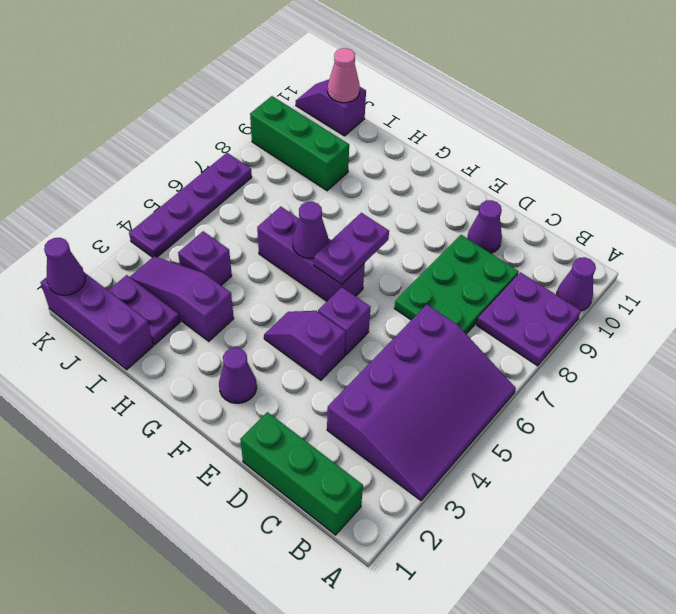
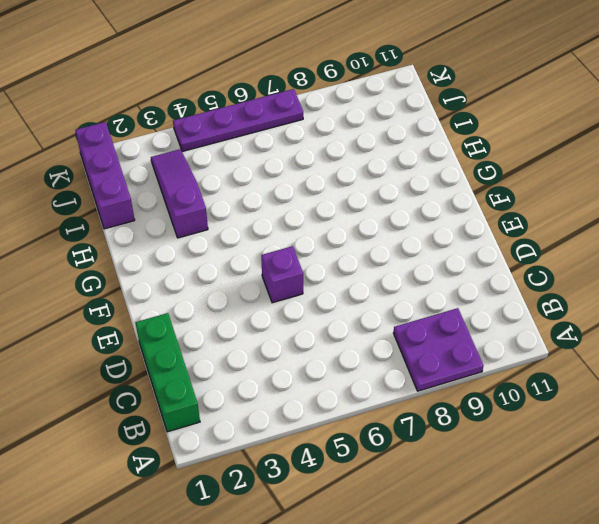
none -> purple 3x4 slope [327,305,516,500]
none -> purple 1x1 cone [557,257,596,311]
none -> green 2x3 plate [395,235,519,334]

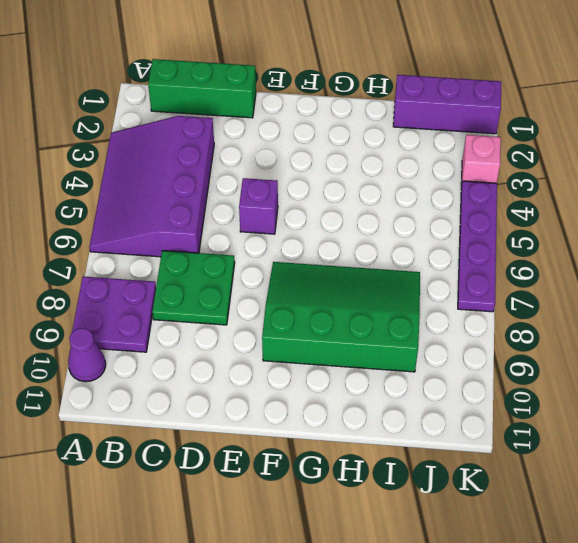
green 2x2 plate [152,251,235,325] -> green 2x3 plate [395,235,519,334]
green 3x4 slope [262,262,420,372] -> green 1x3 brick [250,96,349,191]
pink 1x1 brick [461,135,501,186] -> none
none -> purple 1x1 cone [467,200,502,253]
none -> purple 1x2 slope [264,311,346,380]
none -> purple 1x1 cone [219,348,257,403]

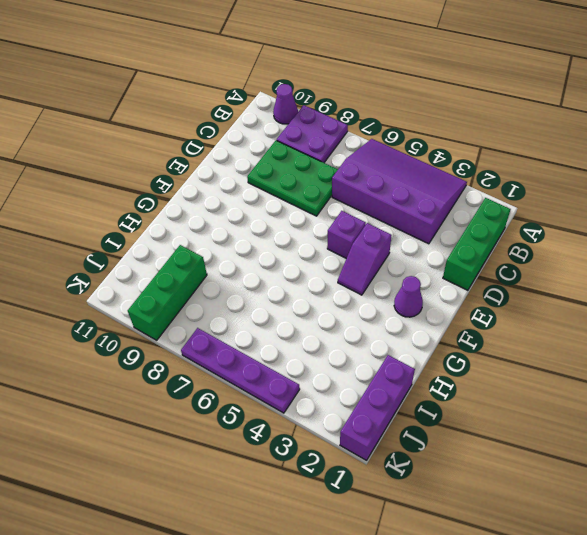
none -> purple 1x1 cone [467,200,502,253]
none -> purple 1x3 brick [257,207,365,301]
none -> purple 1x3 slope [130,256,234,341]

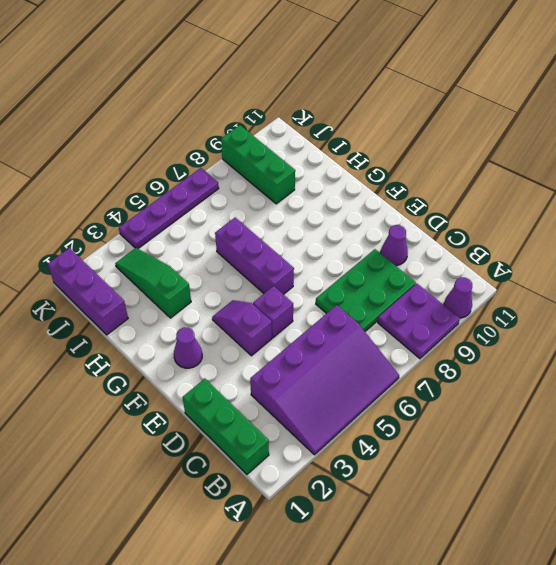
green 1x3 slope [115,248,191,318] -> purple 1x3 slope [130,256,234,341]
none -> purple 1x2 plate [108,275,180,345]
none -> purple 1x1 brick [178,231,232,285]
none -> purple 1x2 slope [296,80,366,136]

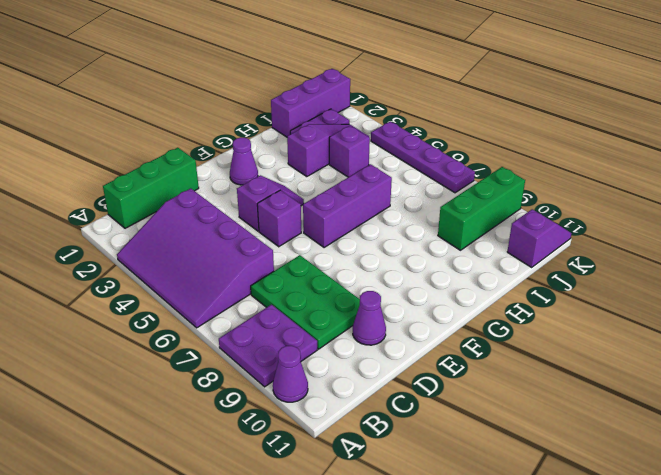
none -> purple 1x2 plate [314,213,389,285]
none -> purple 1x1 cone [293,202,328,259]
none -> pink 1x1 cone [328,48,360,103]

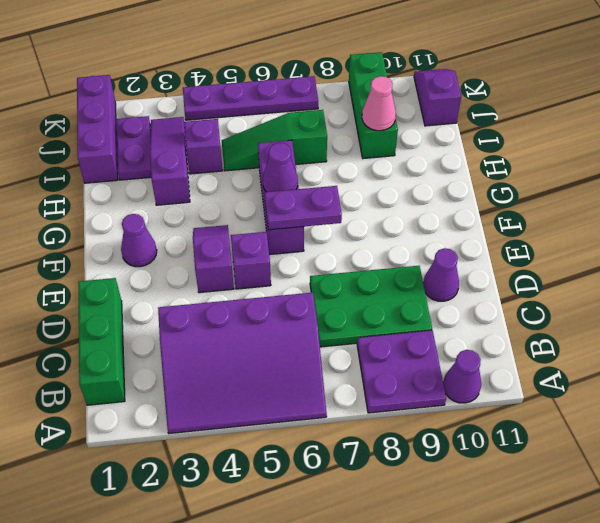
green 1x3 slope [222,110,327,171] -> none
pink 1x1 cone [362,76,396,131] -> pink 1x1 cone moved to [328,48,360,103]
none -> purple 1x1 cone [44,238,85,295]

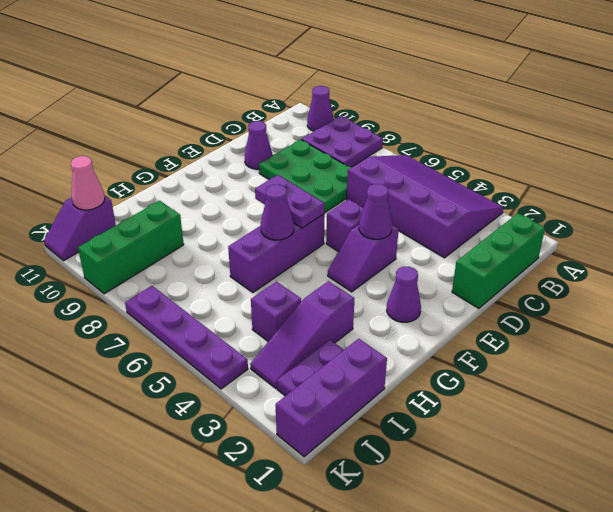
purple 1x1 cone [359,184,392,239] -> purple 1x1 cone moved to [44,238,85,295]

